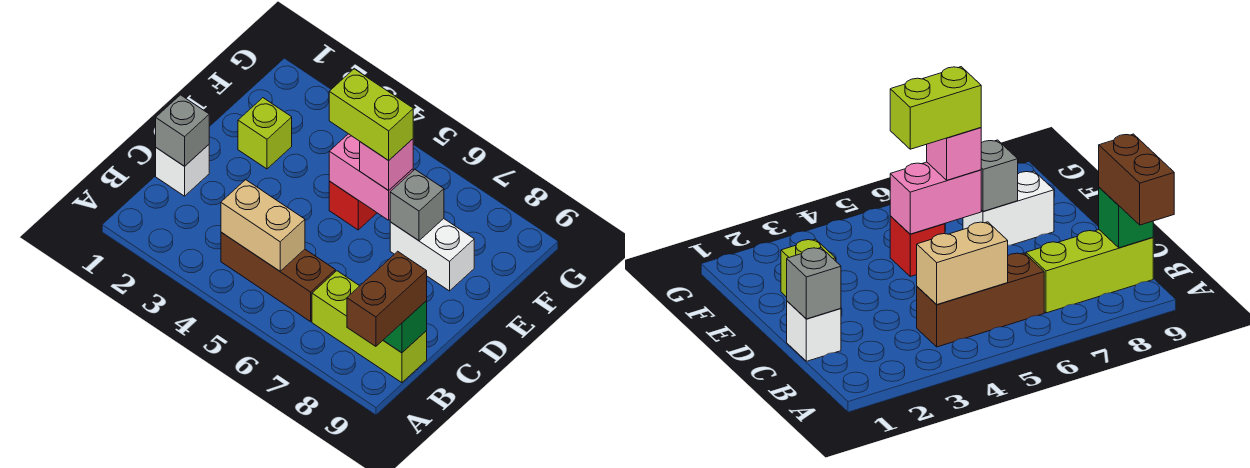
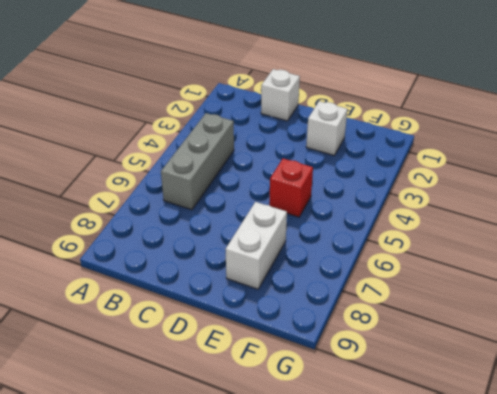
grey 1x3 brick [161,113,234,210] -> brown 1x3 brick [221,232,335,322]
white 1x1 brick [306,101,347,155] -> lime 1x1 brick [238,98,292,169]
none -> lime 1x3 brick [312,271,427,383]
none -> tan 1x2 brick [221,180,305,271]
none -> green 1x1 brick [383,301,427,353]

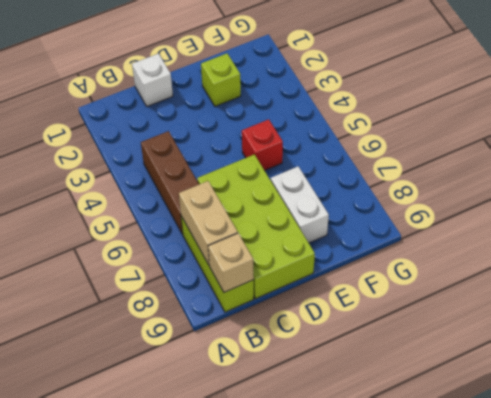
tan 1x2 brick [179,181,238,265] -> tan 1x2 brick moved to [221,180,305,271]
tan 1x1 brick [208,233,254,292] -> green 1x1 brick [383,301,427,353]
lime 2x4 brick [197,154,315,299] -> none
none -> grey 1x1 brick [156,95,209,166]
none -> pink 1x2 brick [329,134,413,220]
none -> grey 1x1 brick [390,170,444,241]

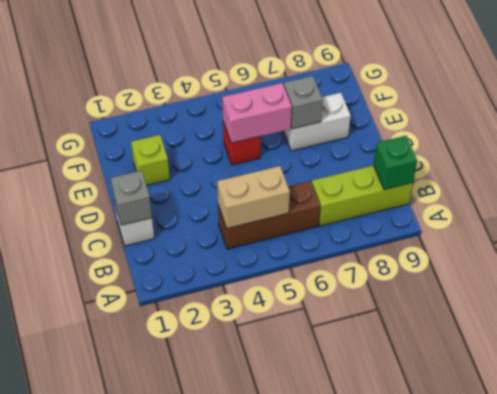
none -> brown 1x2 brick [347,251,427,346]
none -> pink 1x1 brick [360,139,413,190]
none -> lime 1x2 brick [329,69,413,161]

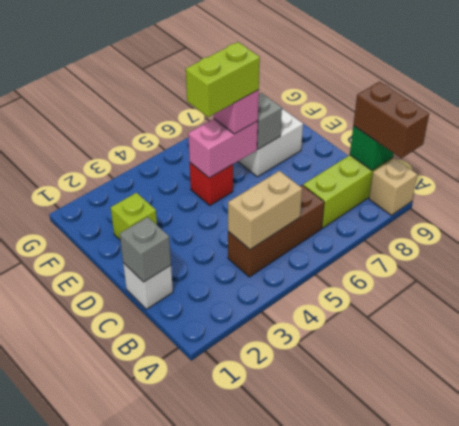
tan 1x1 brick [369,158,417,215] -> none

